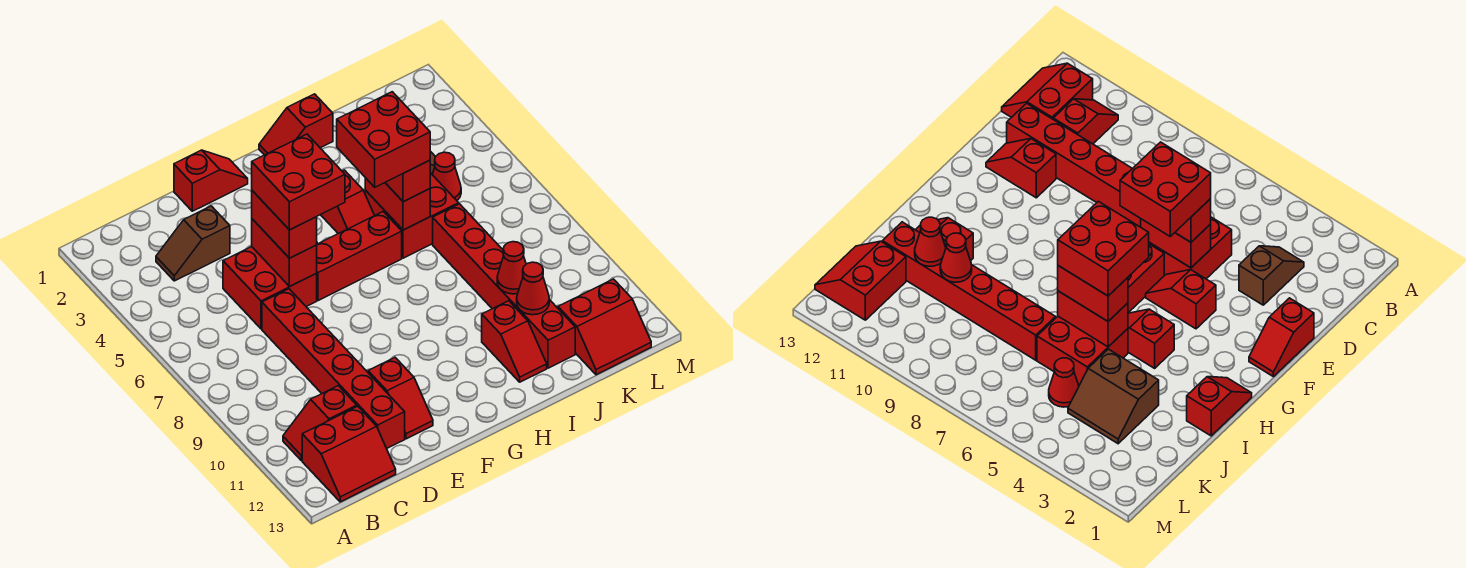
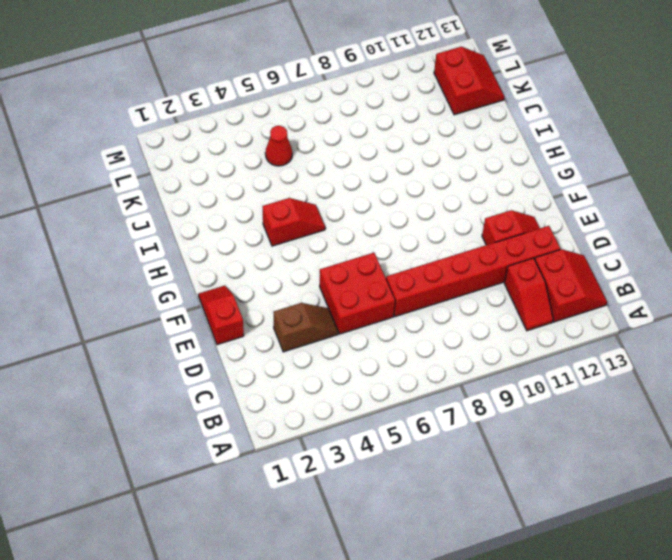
brown 1x2 slope [274,303,338,352] -> brown 1x2 slope turned to [156,206,230,281]
none -> red 1x2 slope [1146,270,1216,329]
none -> red 1x3 brick [317,212,402,301]
none -> red 1x2 slope [259,94,333,155]

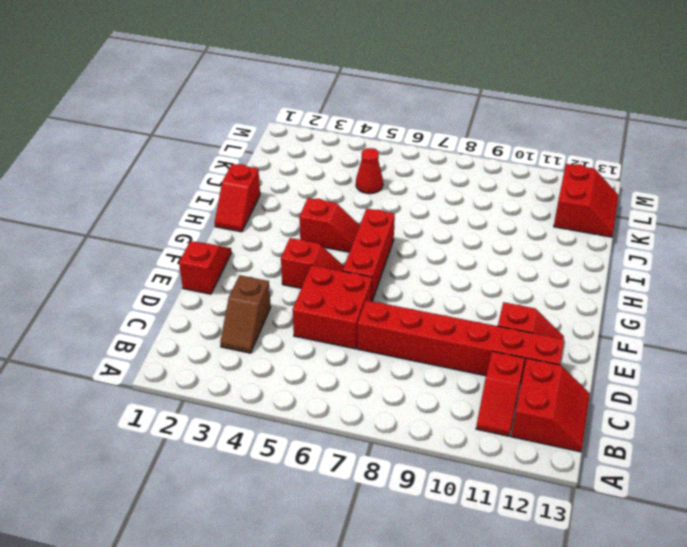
none -> red 2x2 brick [365,173,459,258]
none -> red 1x2 slope [482,301,547,382]
none -> brown 2x2 slope [1068,349,1159,444]

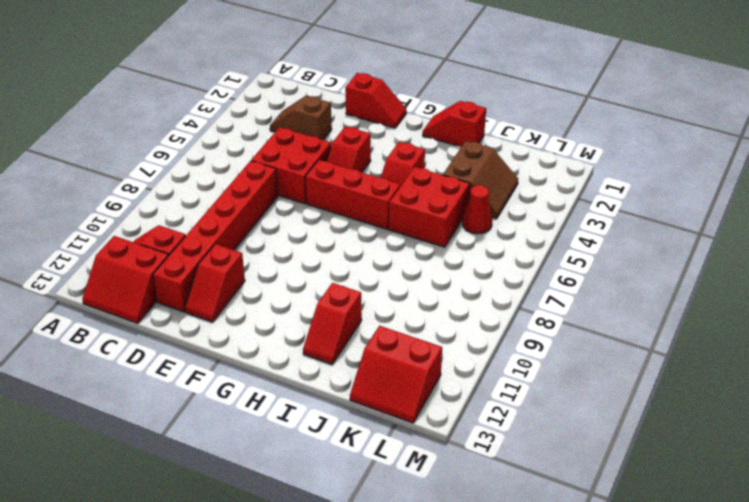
none -> red 1x6 brick [433,204,575,368]
none -> red 1x2 brick [252,219,317,286]
none -> red 1x2 brick [365,178,430,230]

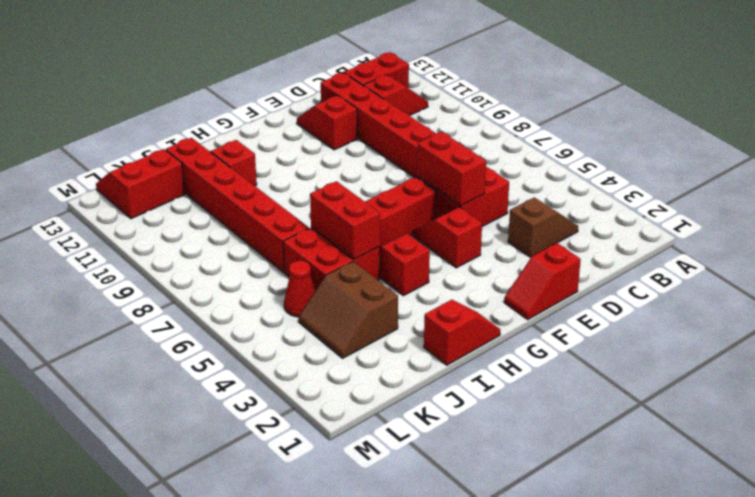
none -> red 1x1 cone [497,242,526,294]
none -> red 1x1 cone [517,262,549,315]
none -> red 1x2 brick [252,191,317,258]

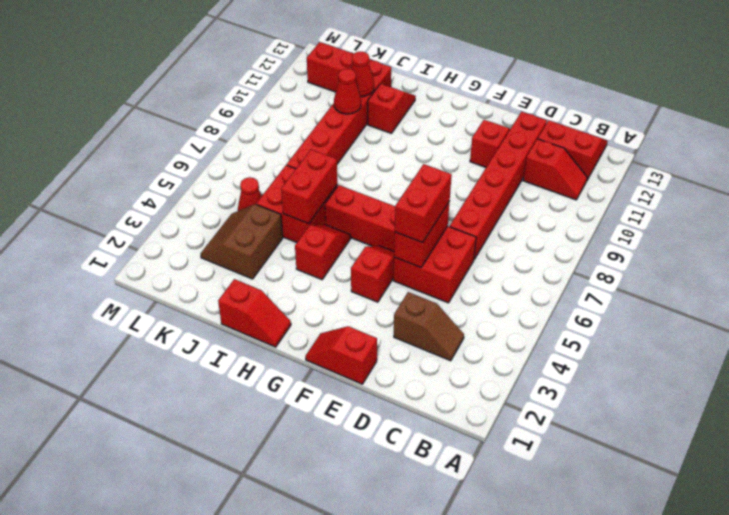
none -> red 1x2 brick [385,160,430,202]
none -> red 2x2 brick [252,134,345,230]
none -> red 2x2 brick [337,92,430,187]

